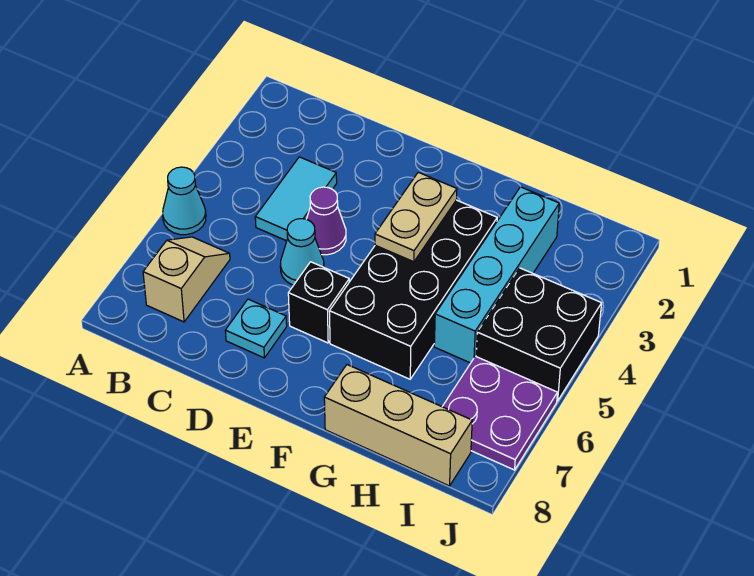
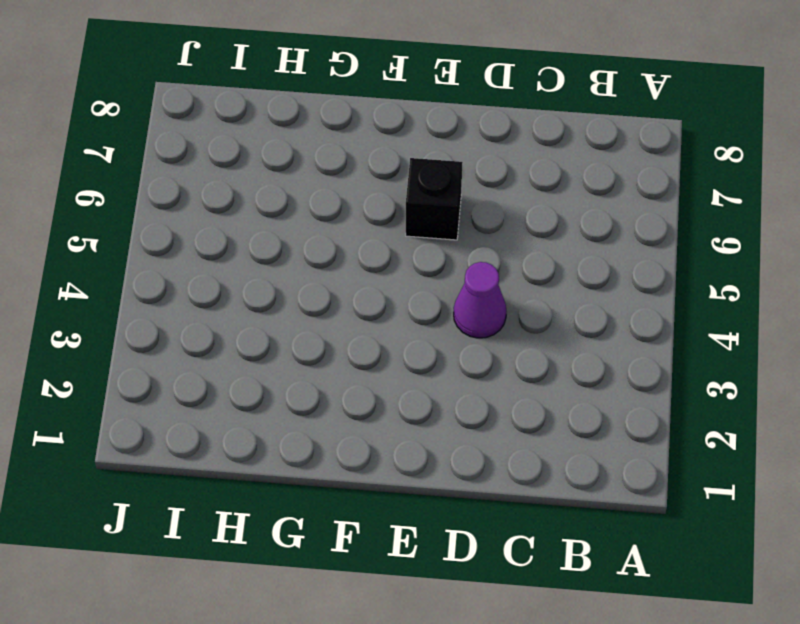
none -> cyan 1x1 cone [163,167,206,235]
none -> tan 1x2 slope [143,237,230,322]
none -> cyan 1x2 tile [255,157,337,241]

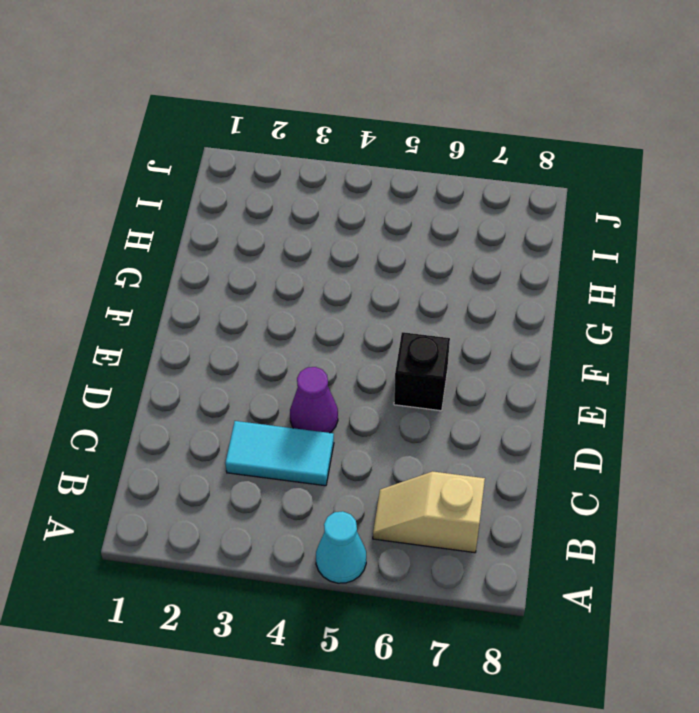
none -> cyan 1x1 cone [280,219,324,285]
none -> cyan 1x1 plate [225,299,287,358]
none -> black 2x4 brick [329,200,497,379]

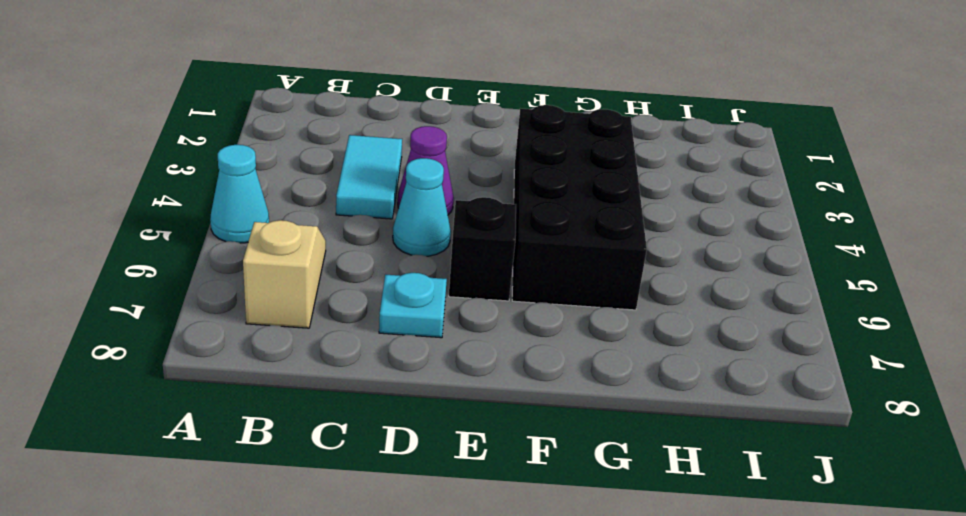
none -> tan 1x3 brick [324,365,472,486]
none -> cyan 1x4 brick [434,187,559,363]
none -> black 2x2 brick [476,268,602,401]

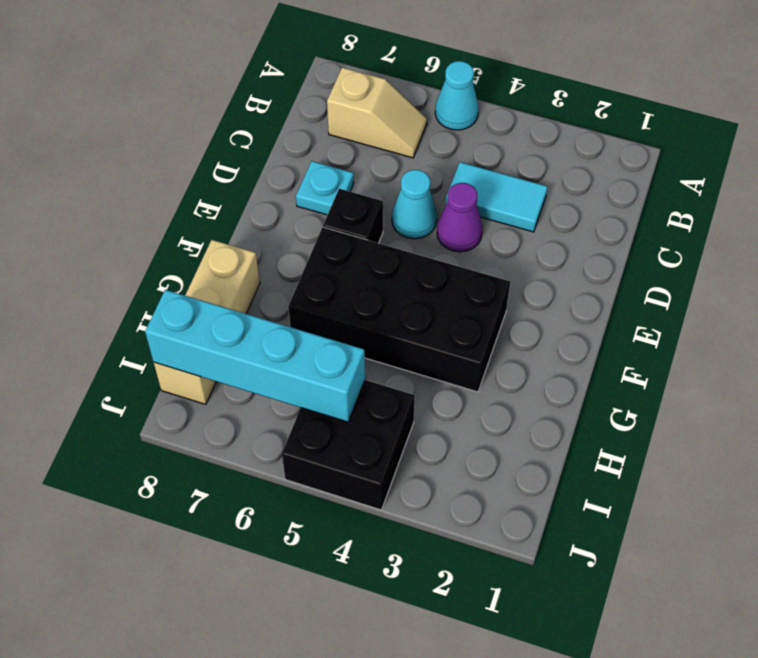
cyan 1x4 brick [145,290,365,422] -> cyan 1x4 brick moved to [434,187,559,363]
none -> purple 2x2 plate [442,356,557,470]
none -> tan 1x2 plate [375,172,457,262]

